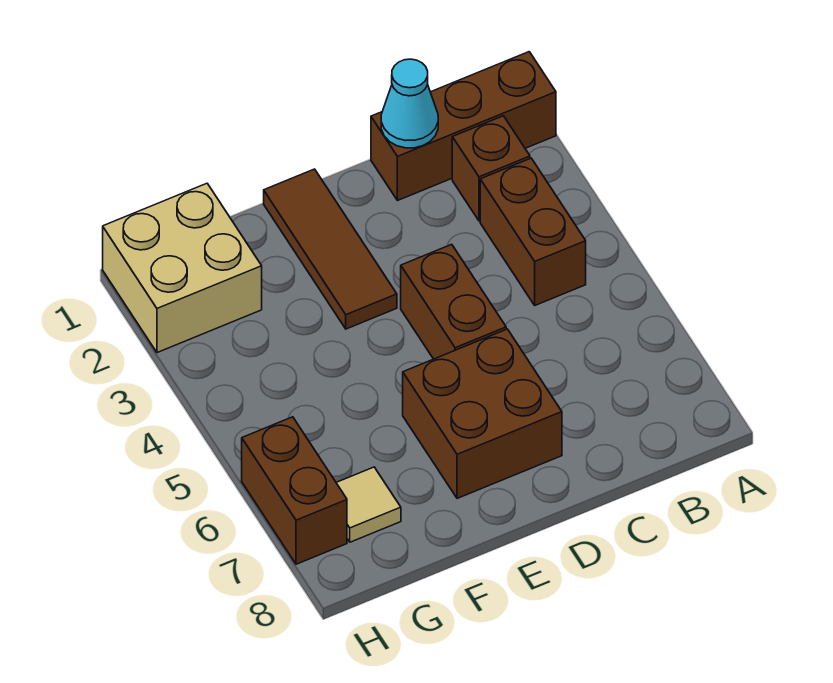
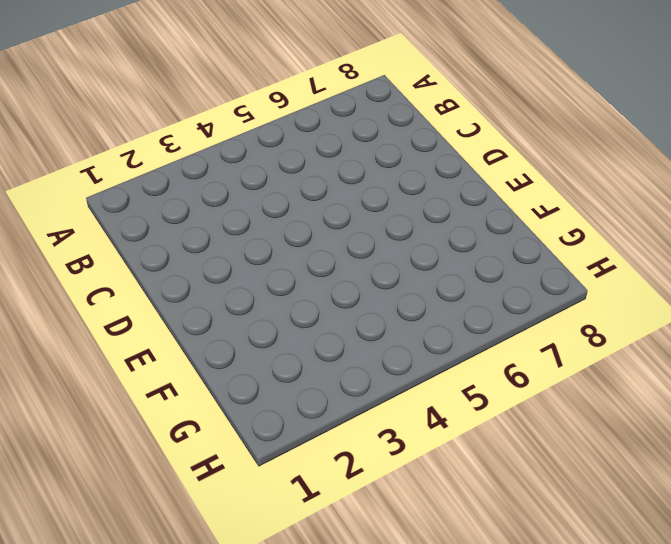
none -> brown 1x3 brick [371,52,556,201]
none -> brown 1x1 brick [452,116,530,221]

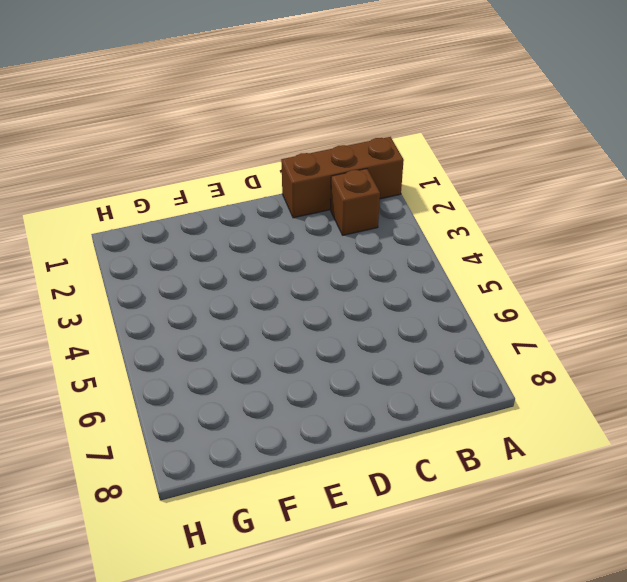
none -> brown 1x2 brick [480,158,586,305]
none -> brown 1x2 brick [401,244,506,359]

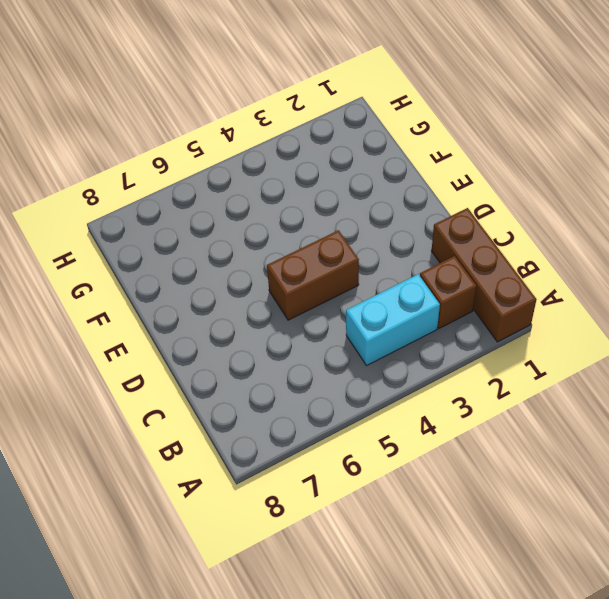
cyan 1x2 brick [346,274,440,366] -> brown 1x2 brick [480,158,586,305]
none -> brown 2x2 brick [403,329,562,498]
none -> brown 1x3 tile [264,169,397,329]

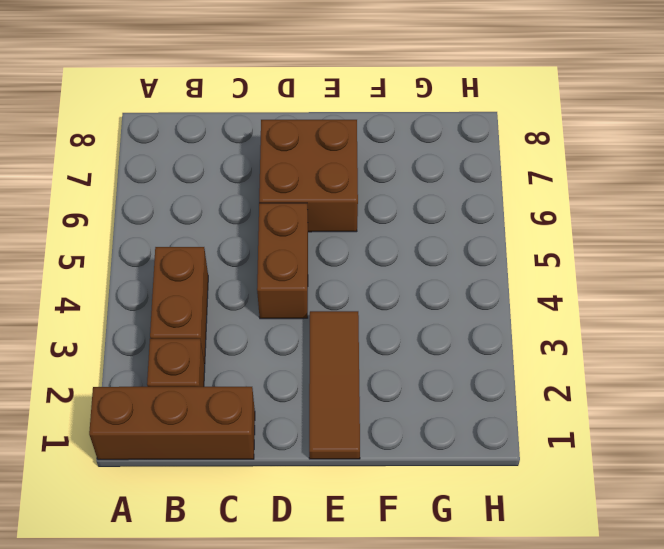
none -> tan 2x2 brick [103,183,262,353]
none -> tan 1x1 tile [336,467,401,542]

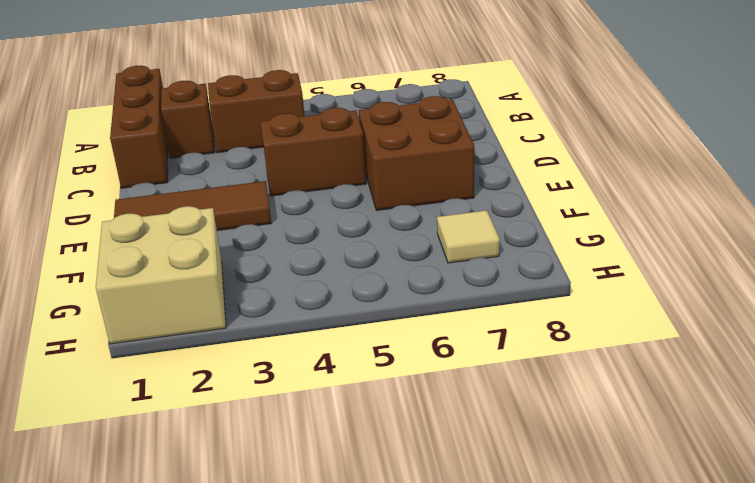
none -> brown 1x2 brick [242,417,347,564]
none -> cyan 1x1 cone [381,59,438,148]

